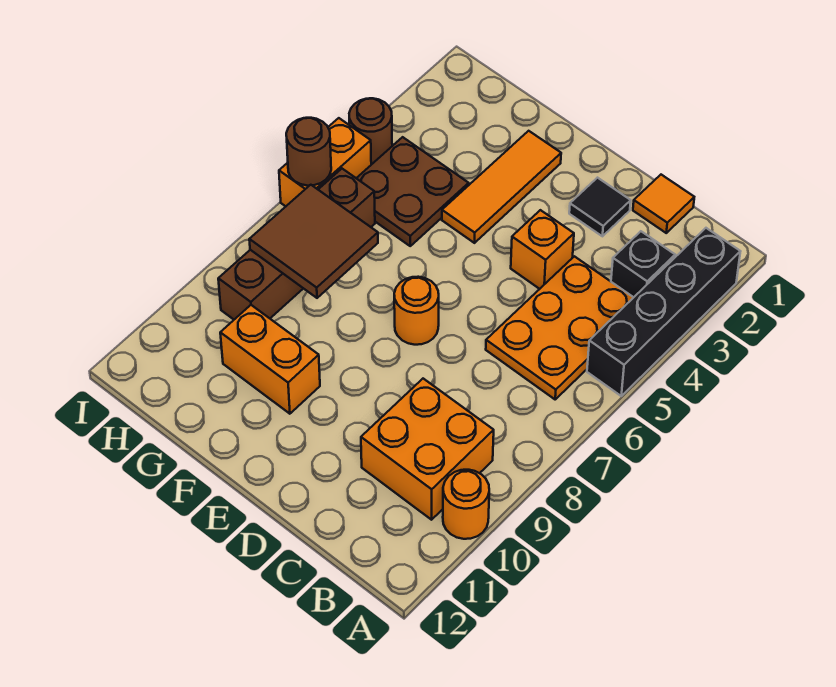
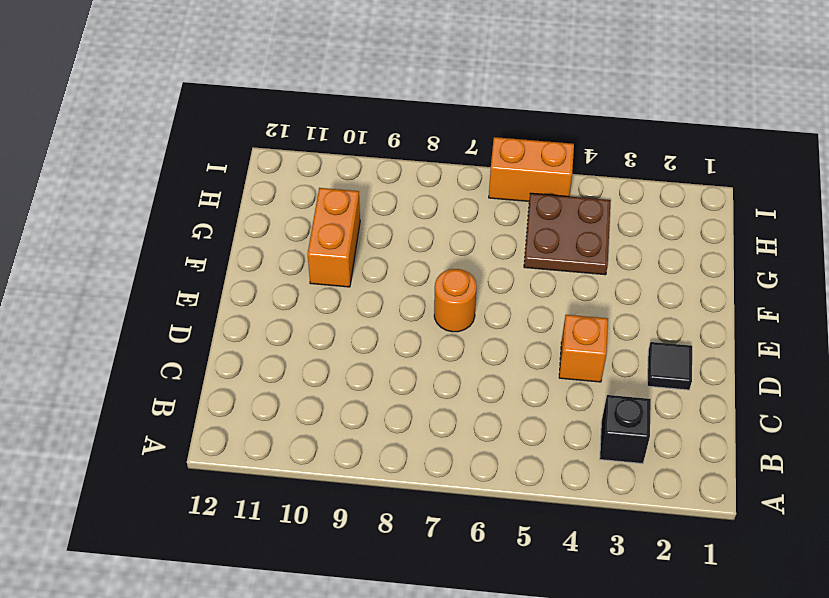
none -> black 1x4 brick [587,228,740,396]
none -> orange 1x1 round brick [443,470,489,539]
none -> orange 2x3 plate [486,256,634,399]

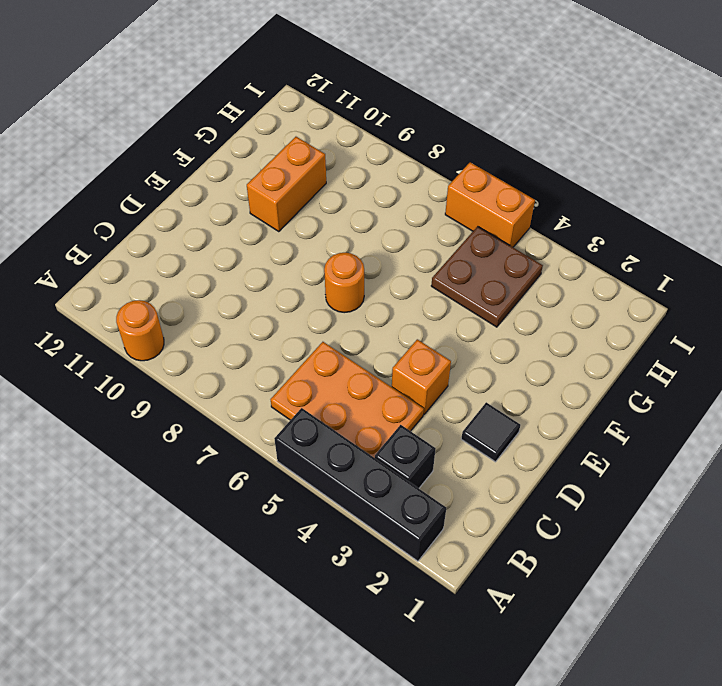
none -> orange 2x2 brick [361,379,494,520]
none -> orange 1x1 tile [633,175,694,233]
none -> orange 1x3 tile [442,131,561,243]

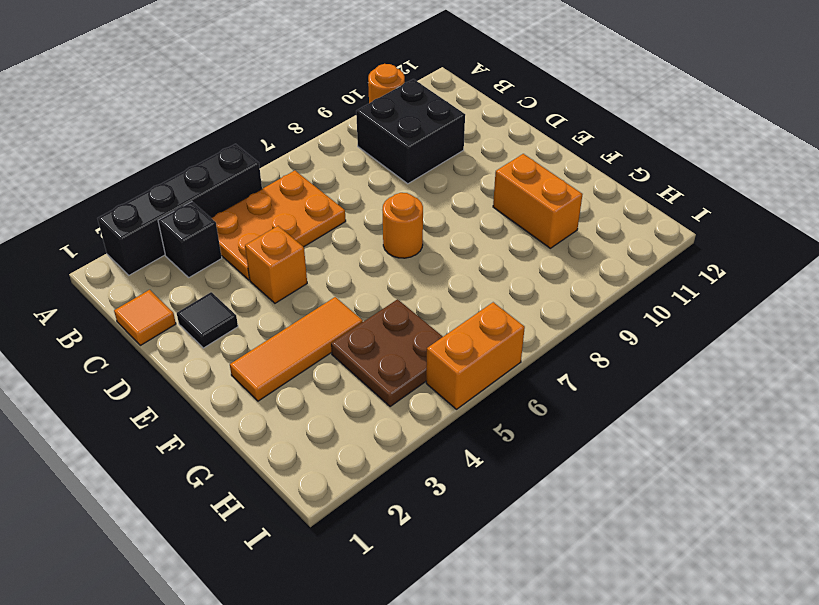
black 2x2 brick [356,79,465,184] -> orange 2x2 brick [361,379,494,520]
none -> brown 1x4 brick [218,169,375,319]
none -> brown 1x1 round brick [349,98,392,165]
none -> brown 2x2 tile [249,185,378,298]

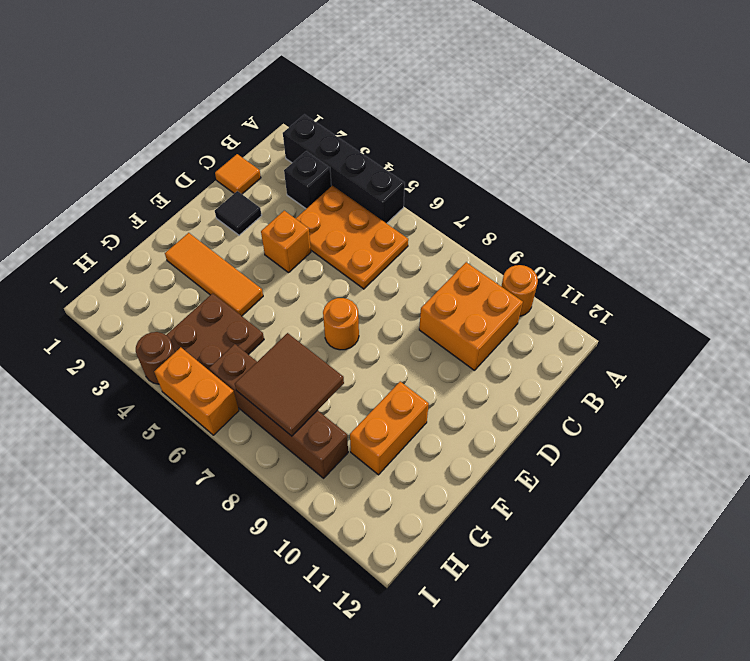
none -> brown 1x1 round brick [286,118,331,186]

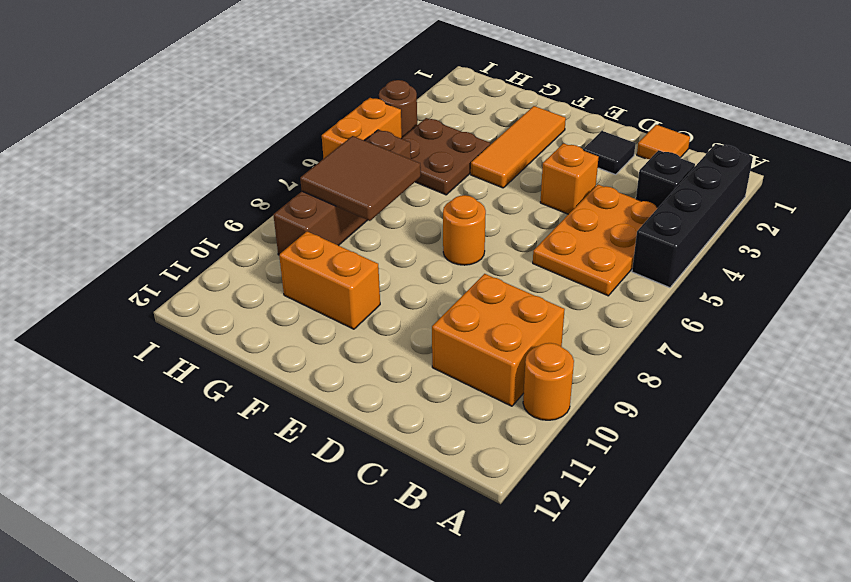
none -> brown 1x1 round brick [286,118,331,186]

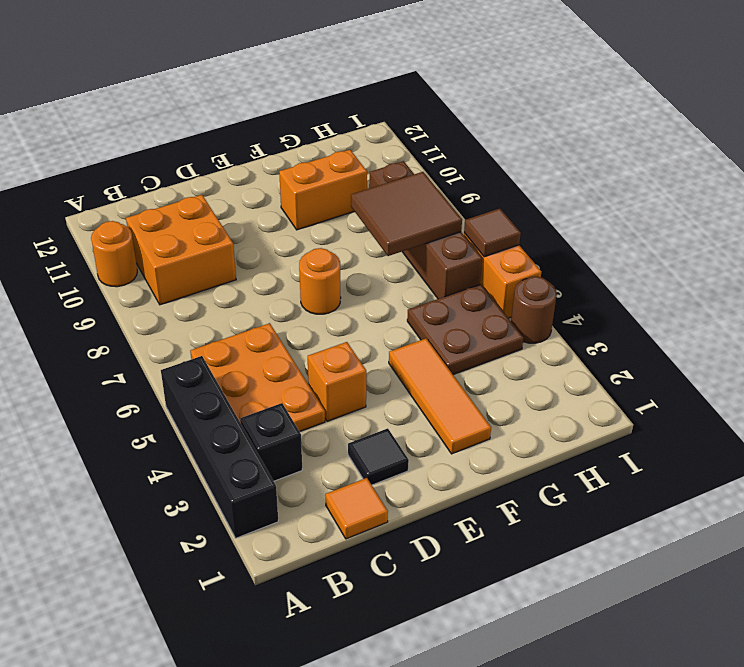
brown 1x1 tile [464,209,521,257] -> brown 1x1 round brick [286,118,331,186]

